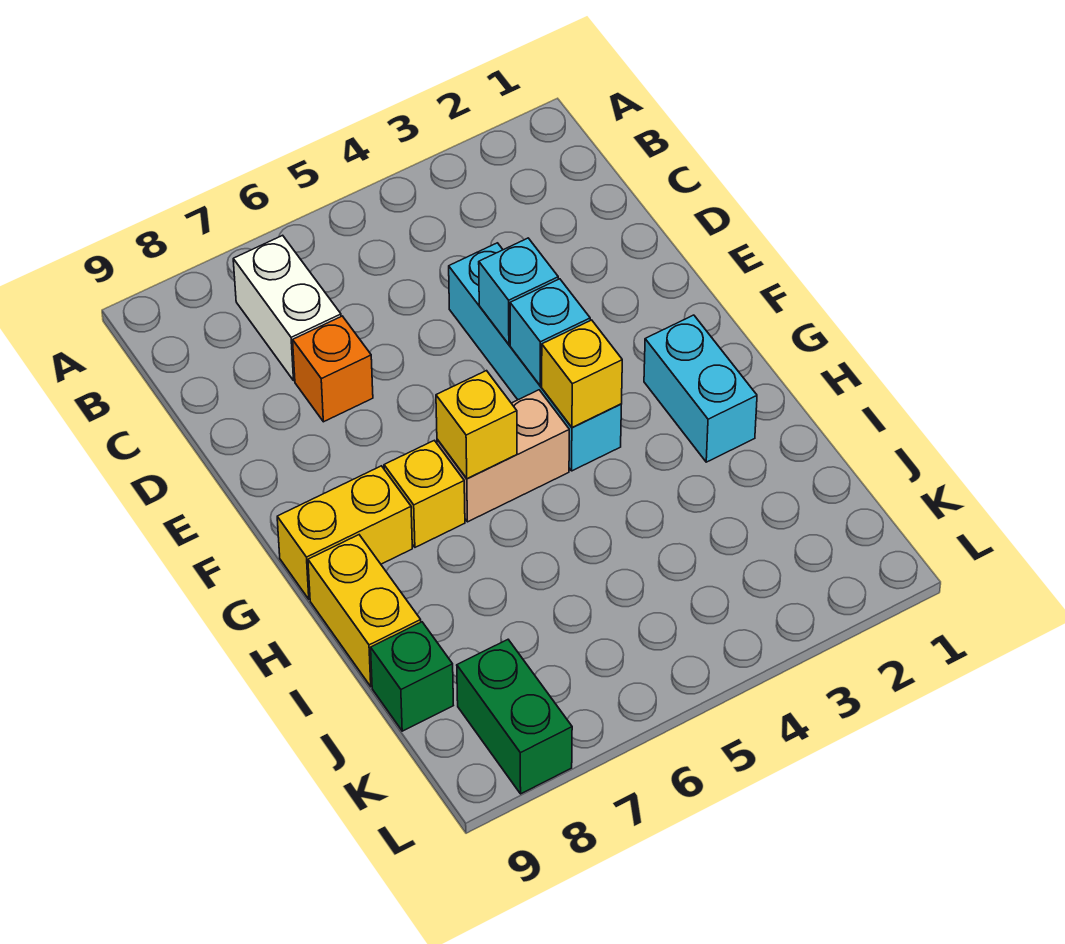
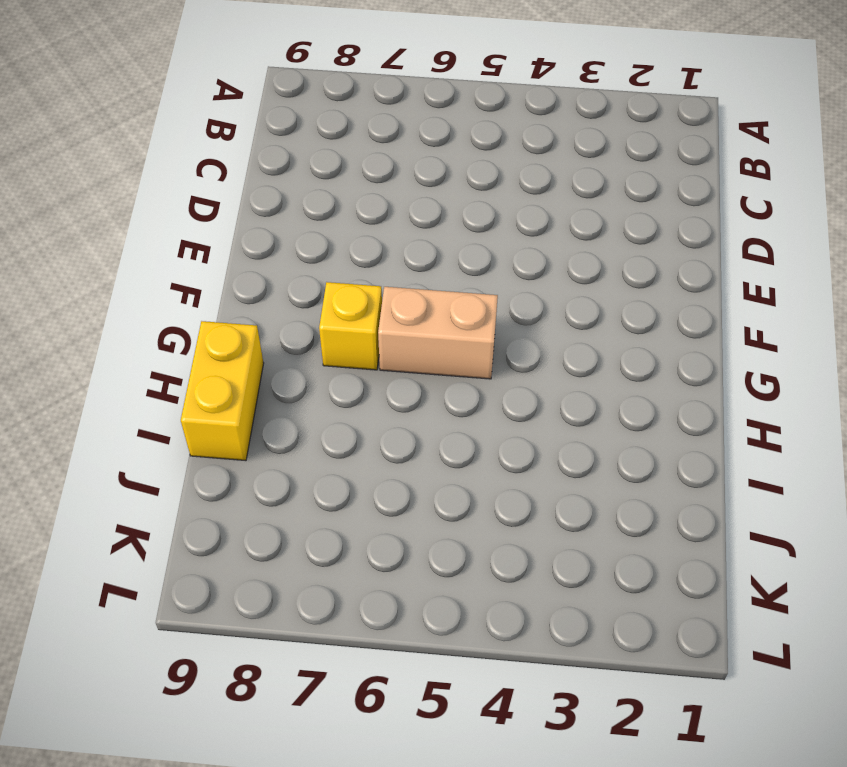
none -> white 1x2 brick [233,235,341,381]
none -> cyan 1x4 brick [449,243,621,471]
none -> orange 1x1 brick [293,316,373,422]

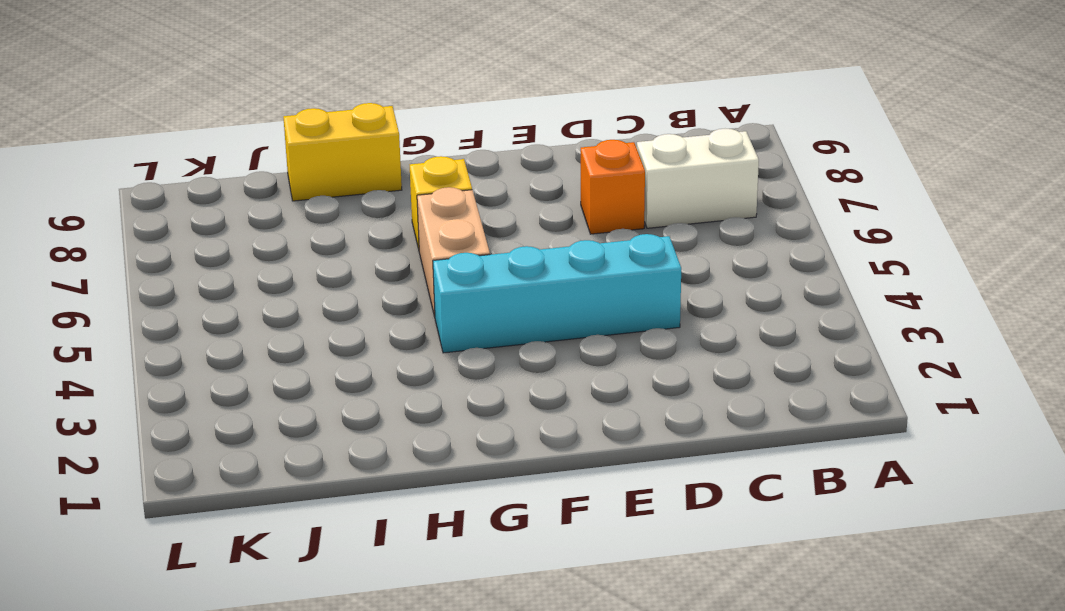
none -> cyan 1x2 brick [644,315,757,462]
none -> yellow 1x2 brick [277,466,412,599]
none -> green 1x1 brick [371,622,453,731]

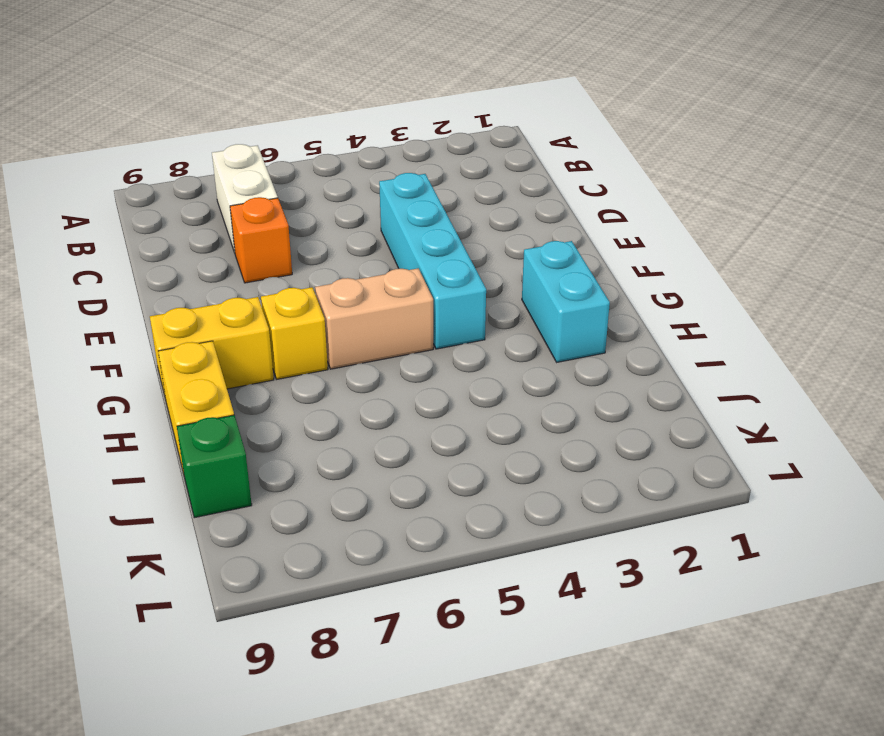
none -> green 1x2 brick [457,640,572,794]
none -> cyan 1x1 brick [479,238,558,344]
none -> cyan 1x1 brick [510,279,590,386]

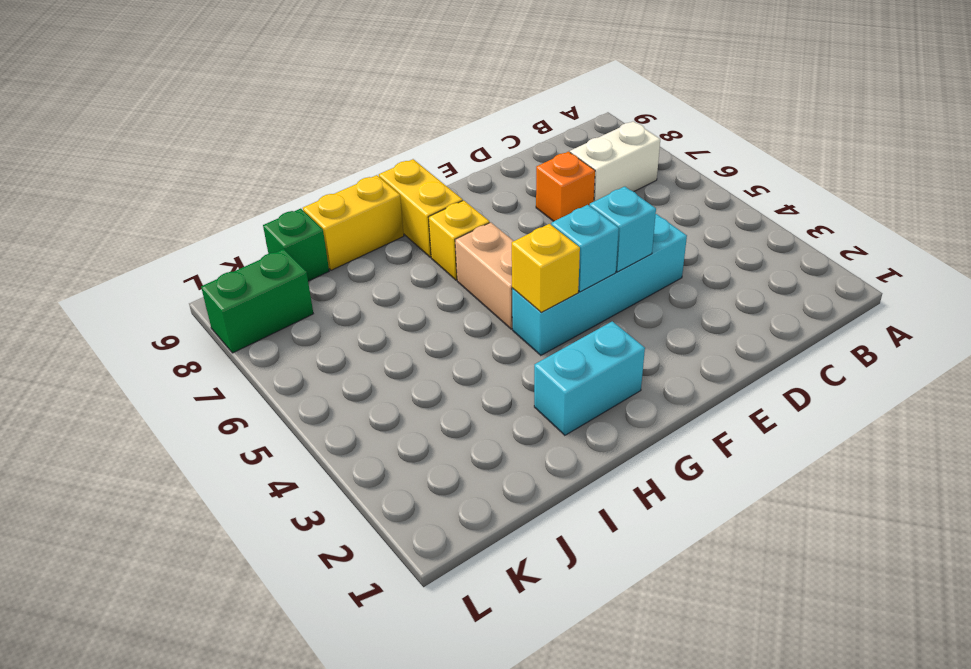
none -> yellow 1x1 brick [436,371,517,479]

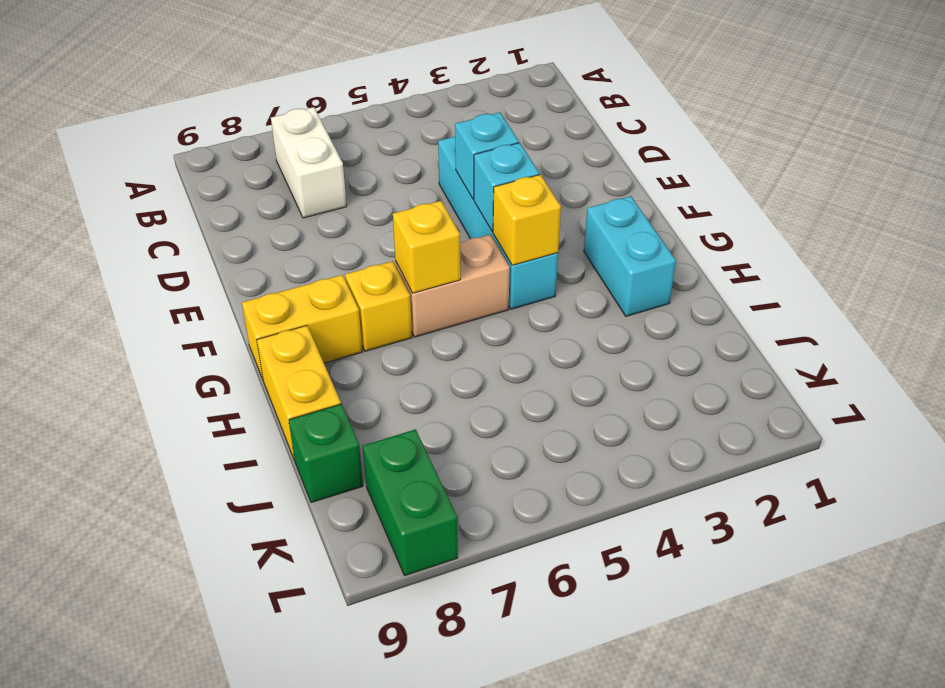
none -> orange 1x1 brick [293,316,373,422]

